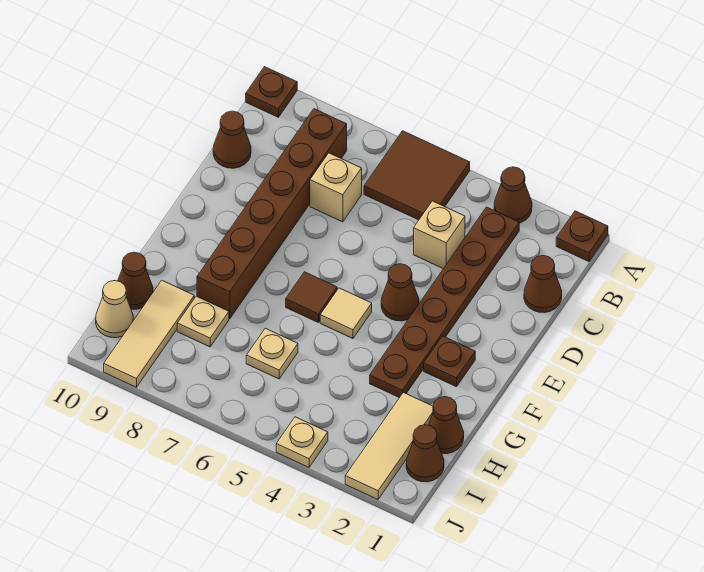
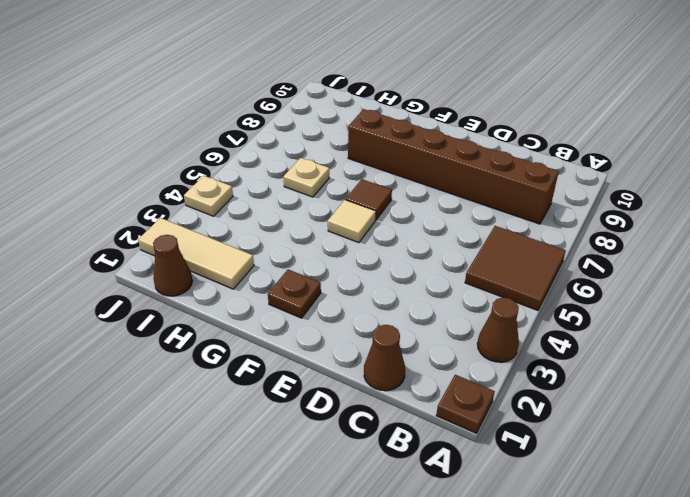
none -> brown 1x1 plate [246,67,297,117]
none -> brown 1x6 plate [370,207,519,398]
none -> tan 1x1 brick [414,201,465,269]

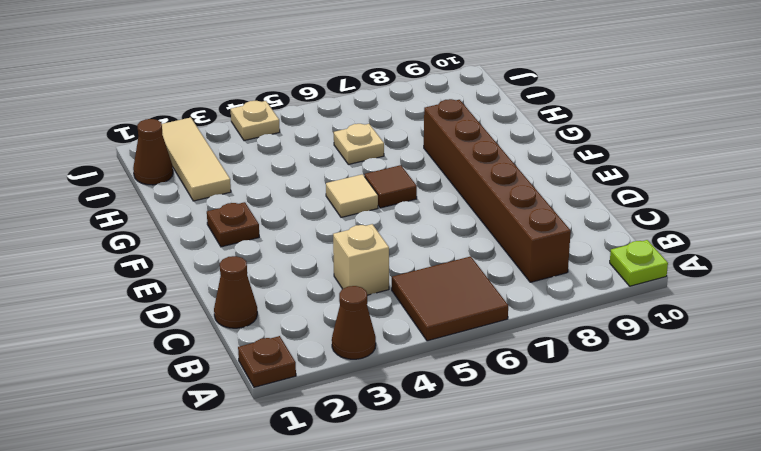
lime 1x1 plate [610,240,668,286] -> brown 1x1 plate [246,67,297,117]
none -> brown 1x6 plate [370,207,519,398]
none -> tan 1x1 brick [310,153,362,222]
none -> brown 1x1 cone [213,111,251,168]

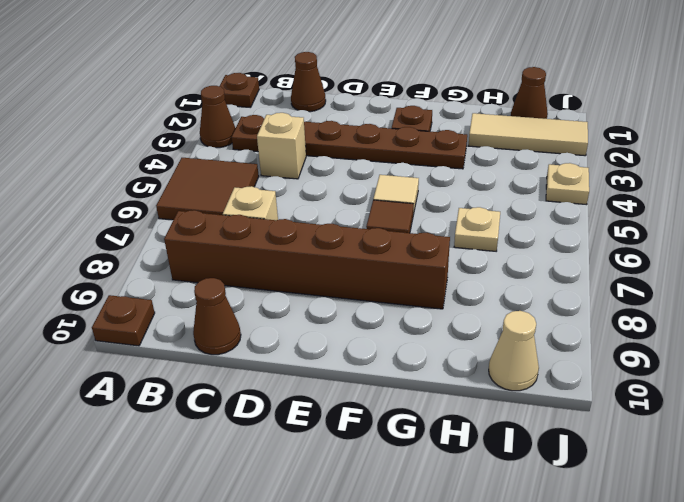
none -> brown 1x1 cone [381,264,419,321]
none -> brown 1x1 cone [429,397,464,454]
none -> tan 1x1 plate [177,296,229,347]

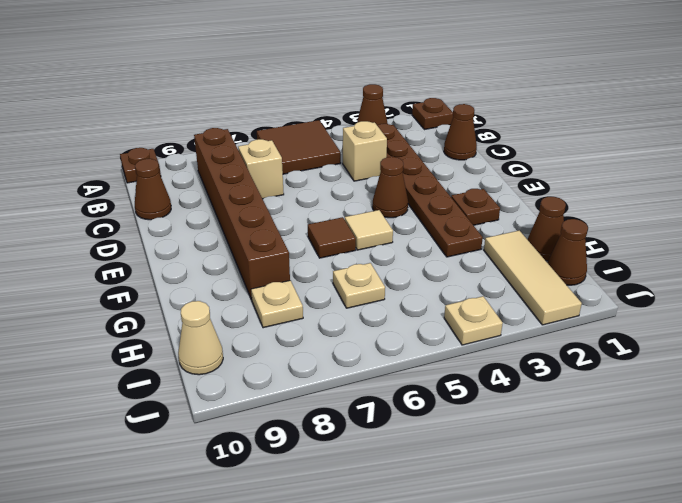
none -> tan 1x3 tile [104,280,194,387]
none -> brown 1x1 cone [118,252,153,309]

